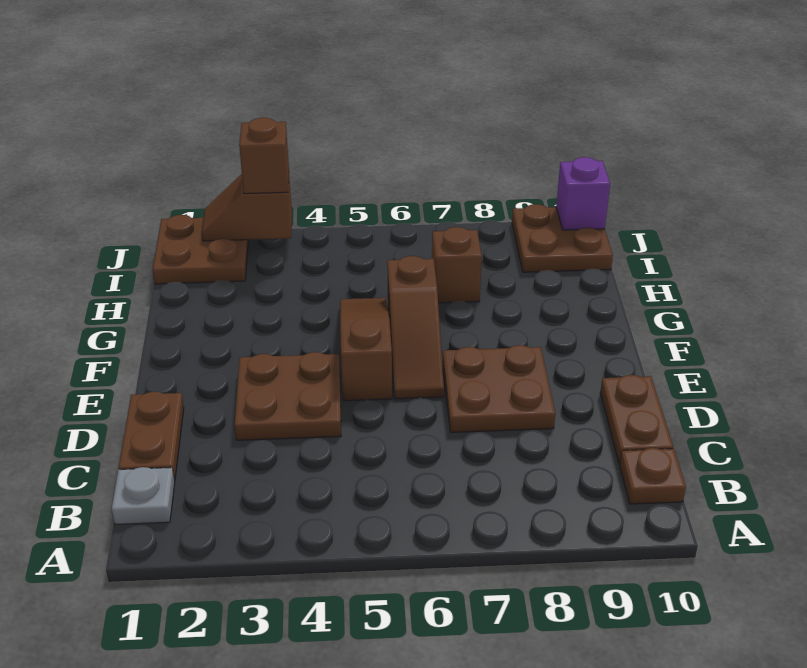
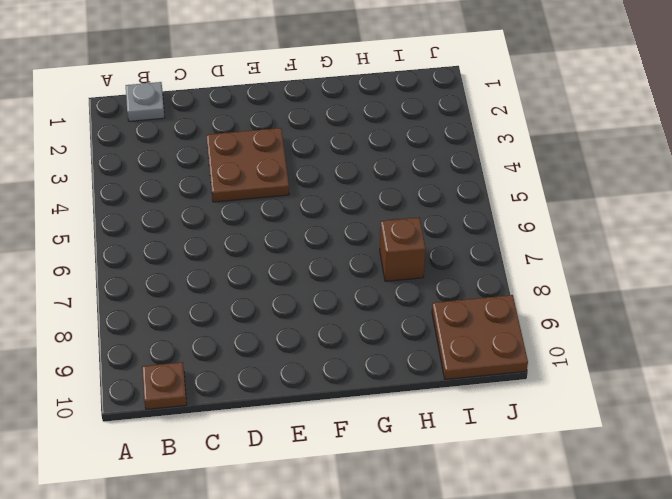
none -> brown 1x2 plate [119,392,184,481]
none -> brown 1x2 plate [600,375,673,464]
none -> brown 2x2 plate [442,345,555,432]

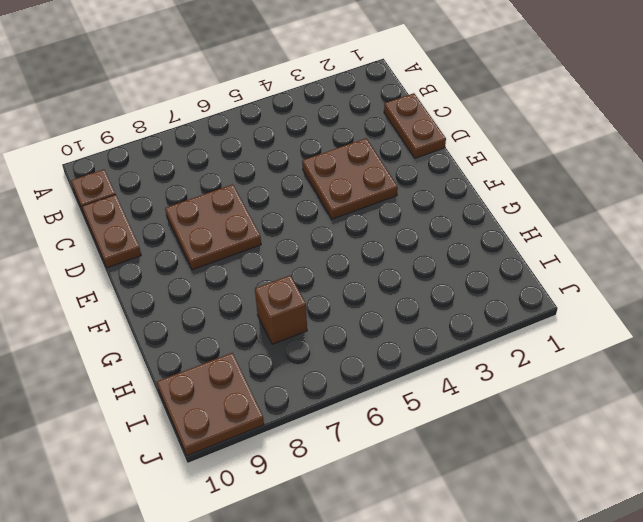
none -> grey 1x1 plate [112,467,175,525]
none -> brown 1x3 slope [340,298,392,401]
none -> brown 1x3 slope [387,256,444,399]

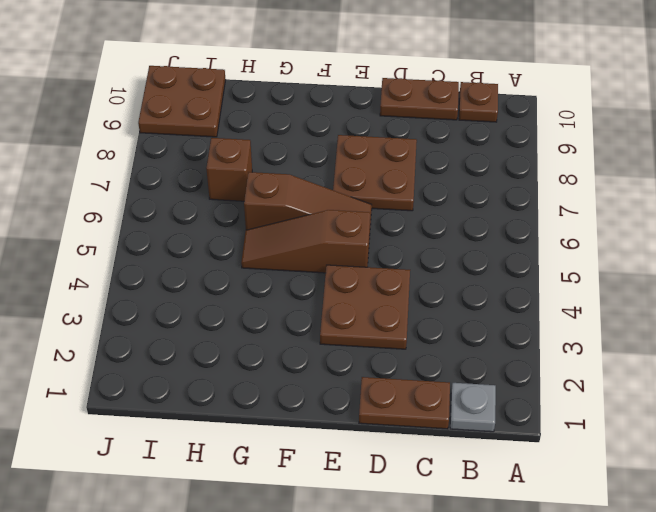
none -> brown 2x2 plate [153,215,248,284]
none -> brown 1x2 slope [202,174,292,241]
none -> purple 1x1 brick [556,157,610,230]

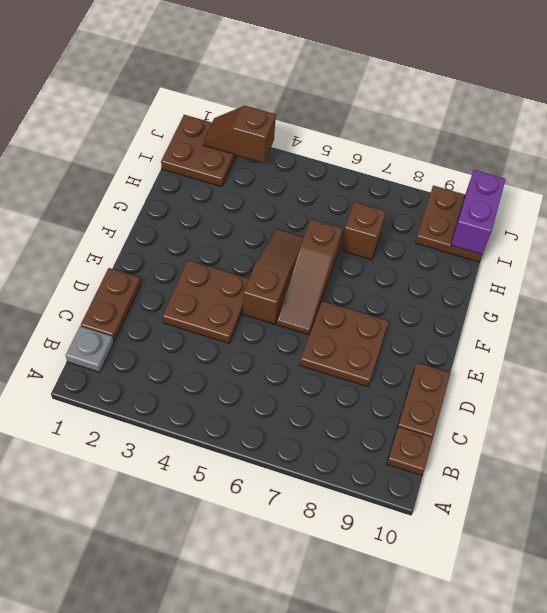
purple 1x2 brick [451,170,506,255] -> purple 1x1 brick [556,157,610,230]
none -> brown 1x1 brick [239,118,289,194]

